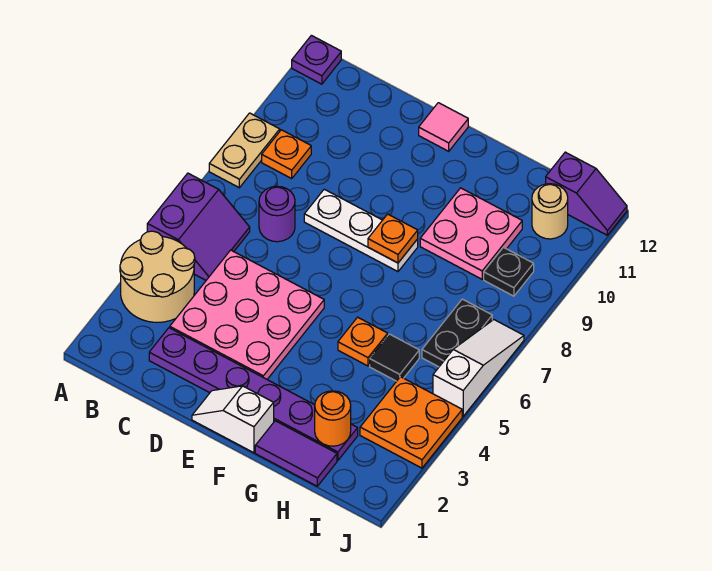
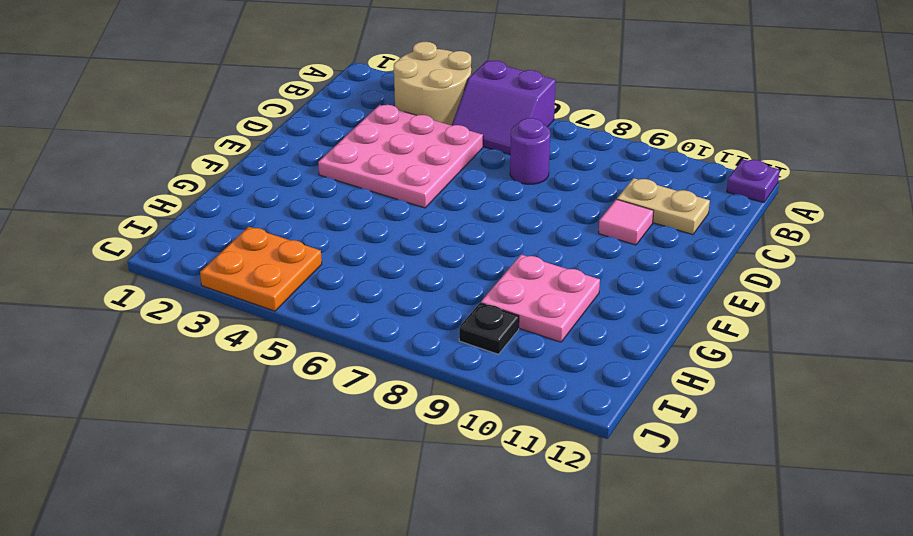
tan 1x2 plate [617,178,710,234] -> tan 1x2 plate moved to [209,113,280,188]
pink 1x1 tile [599,199,654,245] -> pink 1x1 tile moved to [419,103,468,151]
none -> orange 1x1 plate [262,130,311,178]
none -> purple 1x6 plate [149,328,358,460]
none -> white 1x3 plate [304,189,418,272]

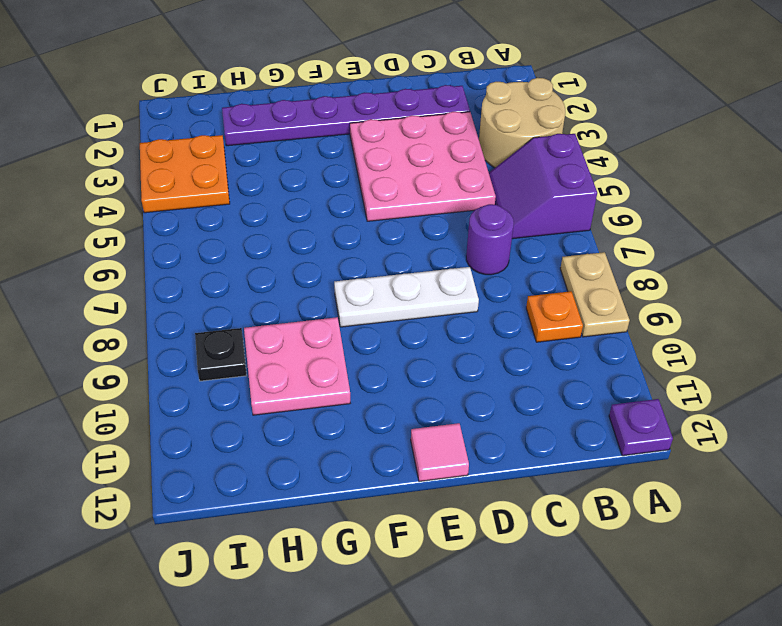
none -> white 1x2 slope [192,386,274,453]
none -> purple 1x2 tile [255,421,337,486]
none -> orange 1x1 plate [338,317,388,366]

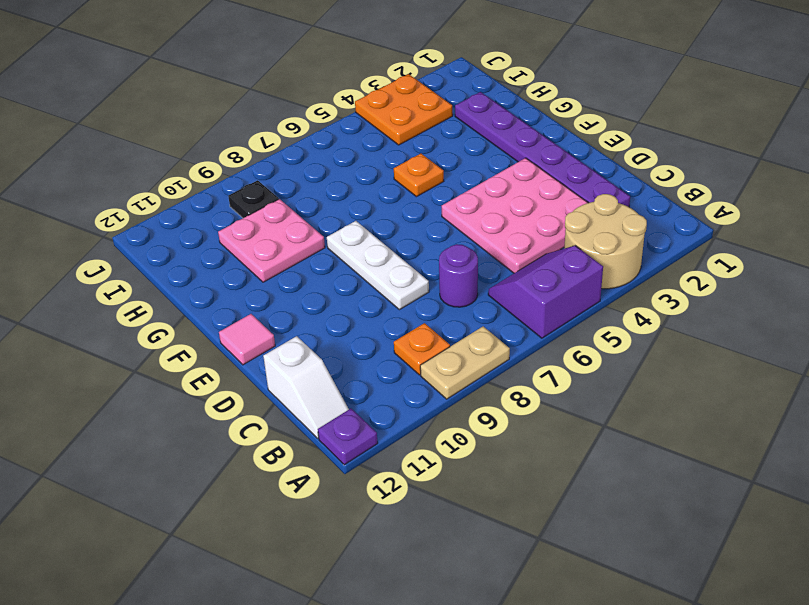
white 1x2 slope [263,336,349,438] -> white 1x2 slope moved to [192,386,274,453]
none -> purple 1x2 tile [255,421,337,486]
none -> black 1x1 tile [370,334,419,381]
none -> black 1x2 plate [422,299,492,367]

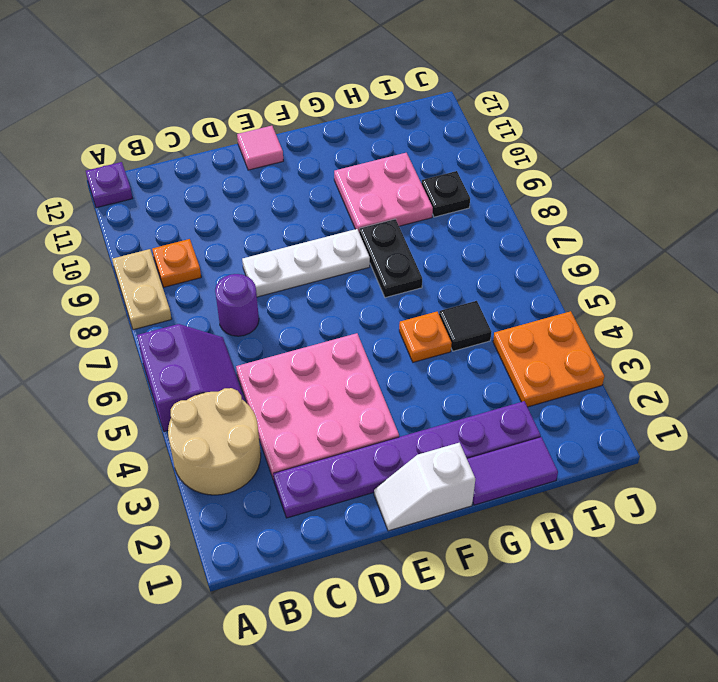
black 1x2 plate [359,219,422,298] -> black 1x2 plate moved to [422,299,492,367]
none -> tan 1x1 round brick [532,184,568,239]
none -> purple 1x2 slope [546,152,627,235]
none -> white 1x3 slope [433,320,524,416]

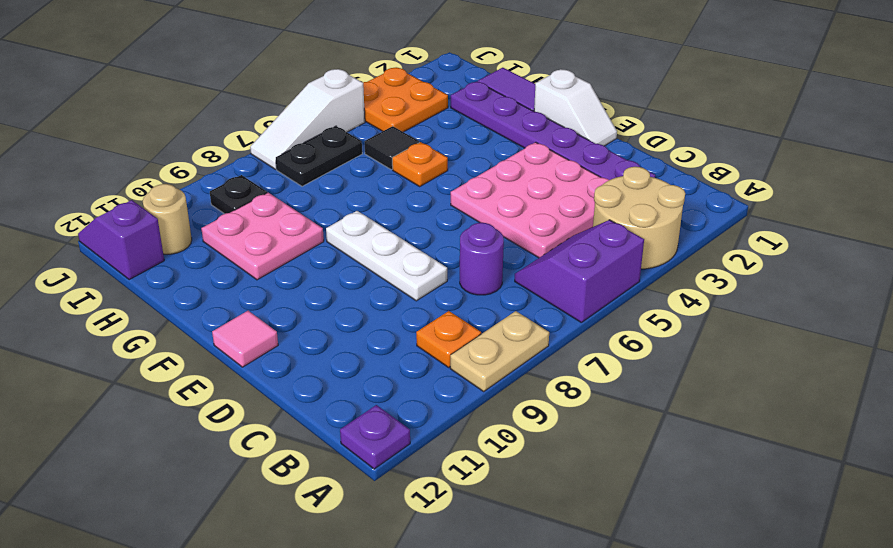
none -> orange 1x1 plate [368,214,418,263]
none -> orange 1x1 round brick [315,391,351,446]

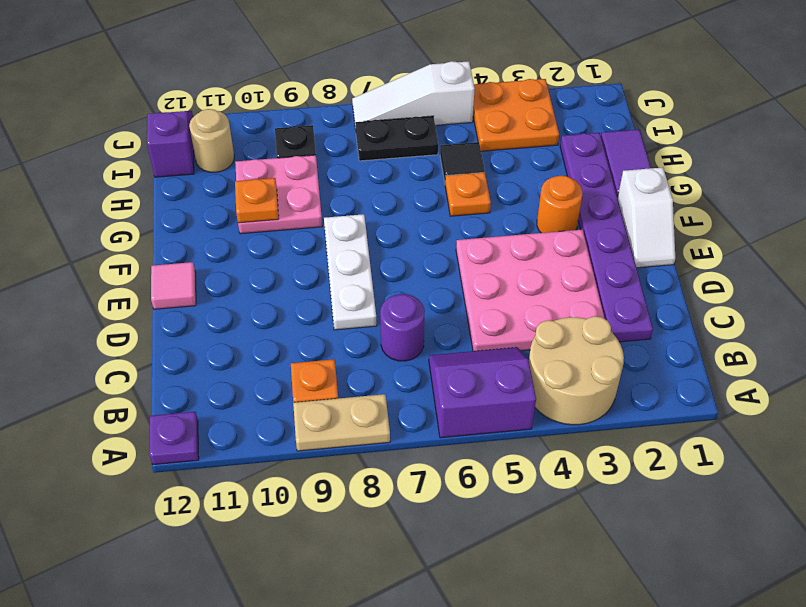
orange 1x1 round brick [537,175,583,233] -> orange 1x1 round brick moved to [315,391,351,446]
orange 1x1 plate [235,178,279,223] -> orange 1x1 plate moved to [368,214,418,263]

